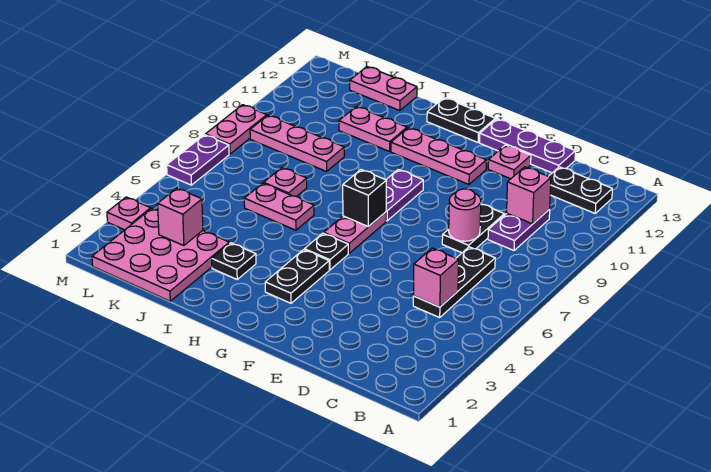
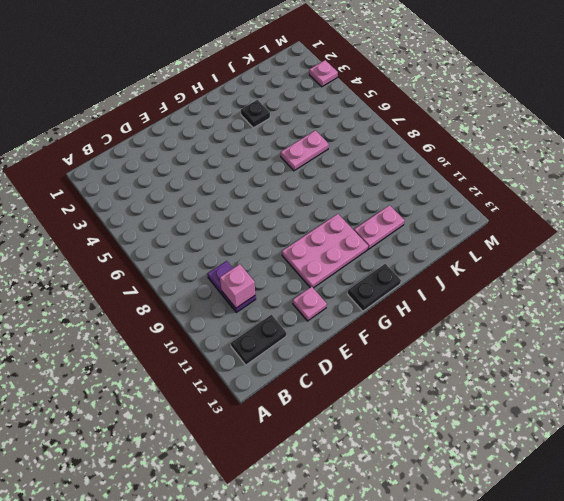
pink 2x3 plate [282,214,368,288] -> pink 1x3 plate [391,128,486,184]
none -> black 1x3 plate [413,247,495,317]
none -> black 1x2 plate [442,204,504,253]
none -> purple 1x3 plate [480,119,575,173]

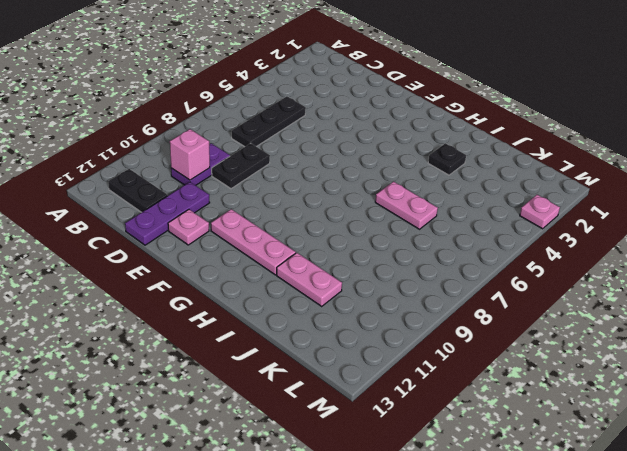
purple 1x3 plate [125,182,210,245] -> purple 1x3 plate turned to [480,119,575,173]
none -> black 1x2 plate [265,250,329,303]
none -> black 1x1 plate [304,233,348,270]
none -> pink 1x2 plate [324,212,386,253]

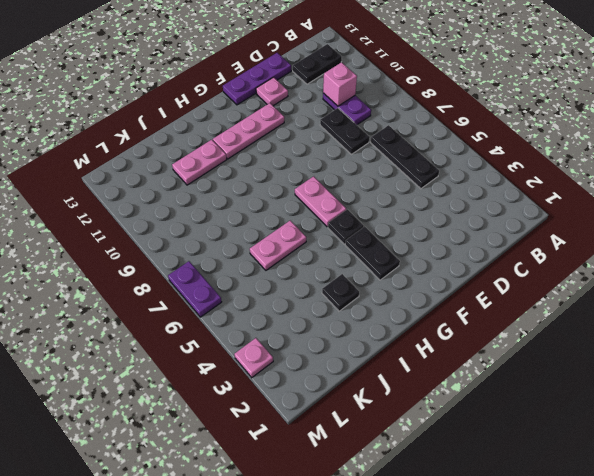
none -> purple 1x2 plate [386,170,423,221]
none -> black 1x2 plate [427,98,495,142]
none -> pink 3x3 plate [92,209,229,301]

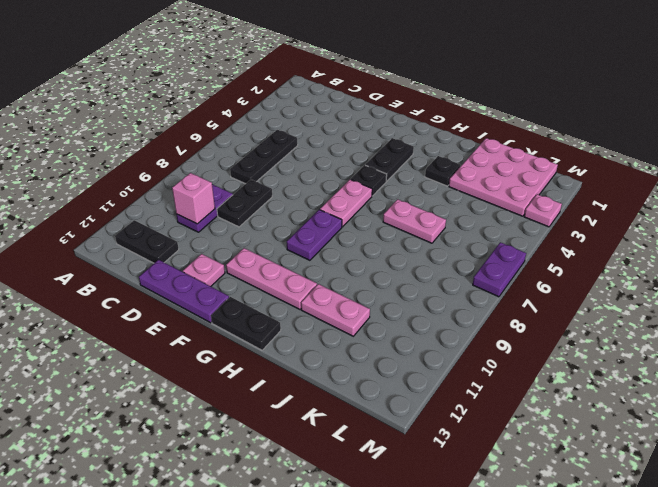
none -> pink 1x1 plate [264,168,307,197]
none -> pink 1x3 plate [250,115,344,171]
none -> pink 1x2 plate [350,67,417,111]

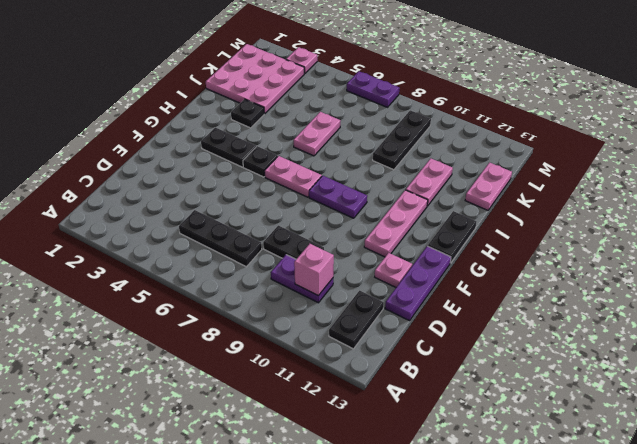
black 1x3 plate [373,110,431,170] -> pink 1x3 plate [250,115,344,171]
none -> pink 1x1 plate [264,168,307,197]
none -> pink 1x2 plate [206,105,267,154]
none -> pink 1x1 brick [413,248,459,307]

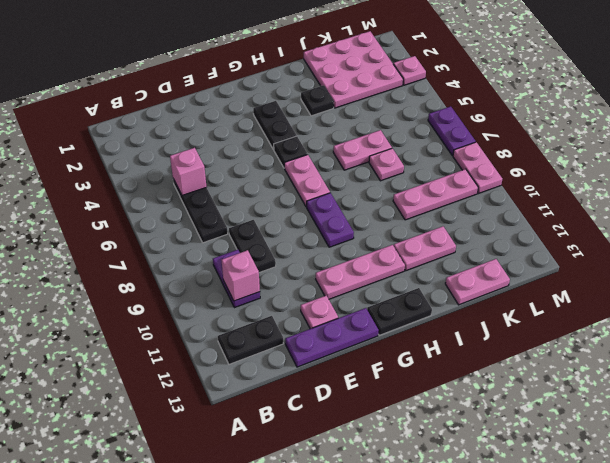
none -> pink 1x1 round brick [449,189,481,241]
none -> black 1x1 brick [343,170,387,227]
none -> pink 1x1 brick [158,188,203,246]

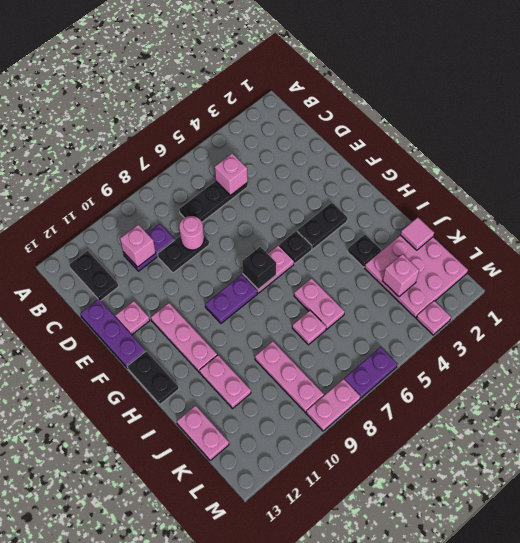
pink 1x1 tile [400,217,434,250] -> none

